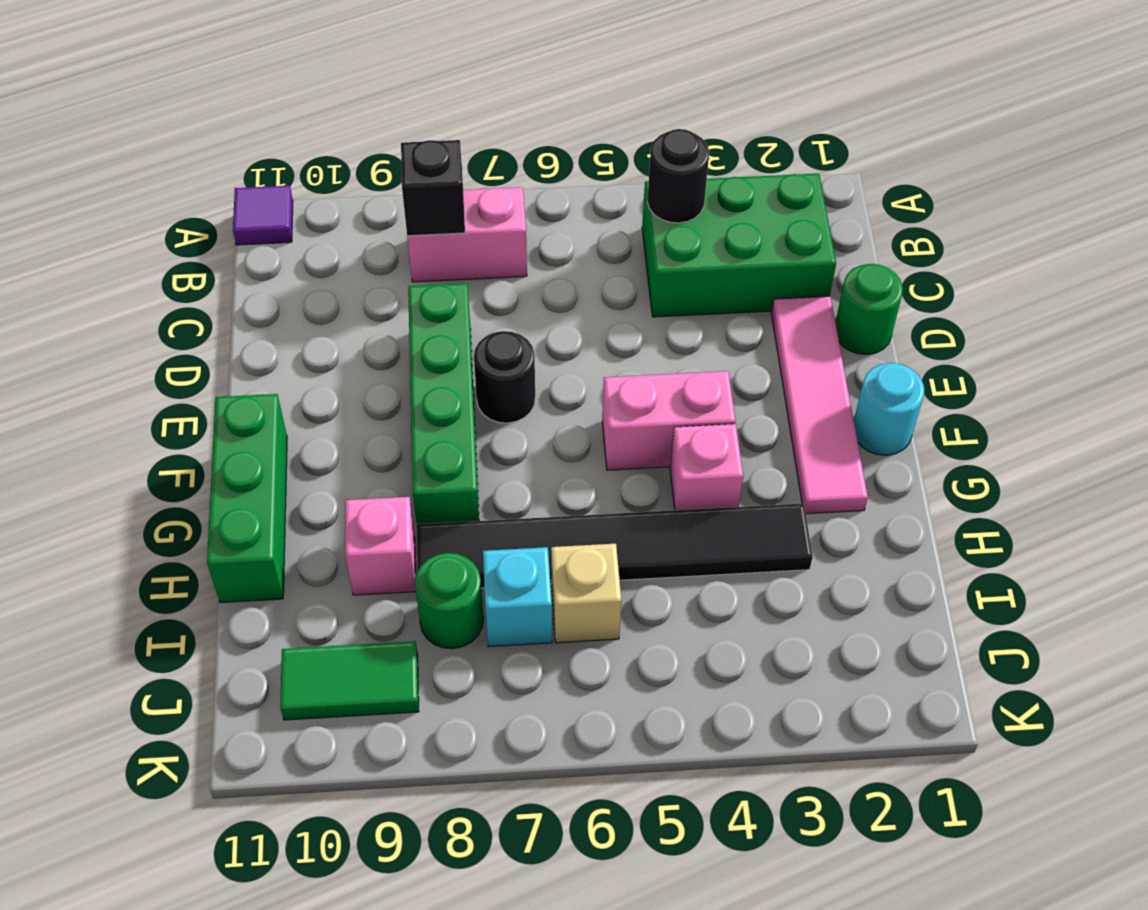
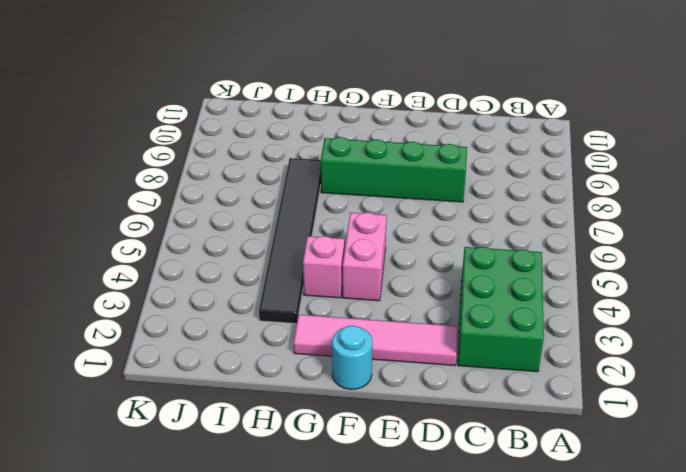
none -> purple 1x1 tile [233,186,293,245]
none -> pink 1x2 brick [407,187,527,282]
none -> green 1x1 round brick [835,264,903,354]

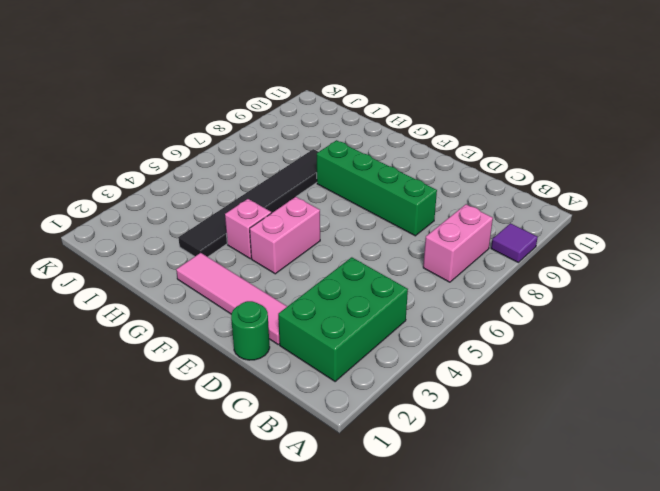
purple 1x1 tile [491,223,538,262] -> purple 1x1 tile moved to [233,186,293,245]
none -> black 1x1 round brick [474,331,535,423]
none -> cyan 1x1 round brick [854,363,924,455]
none -> green 1x3 brick [207,394,287,603]

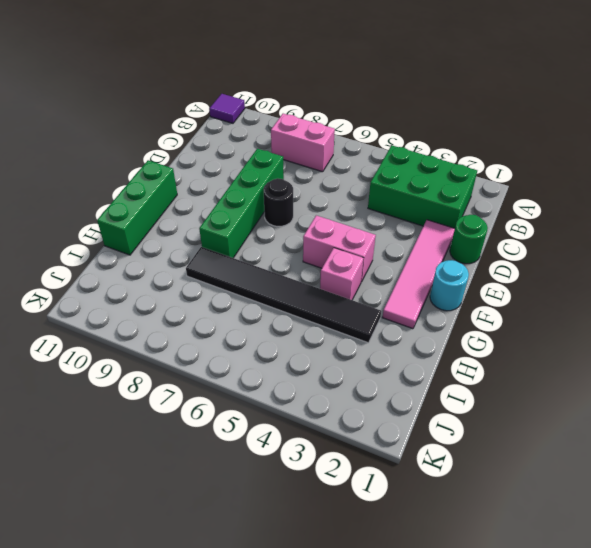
none -> pink 1x1 brick [345,497,416,595]
none -> tan 1x1 brick [551,544,621,643]
none -> cyan 1x1 brick [483,547,552,647]

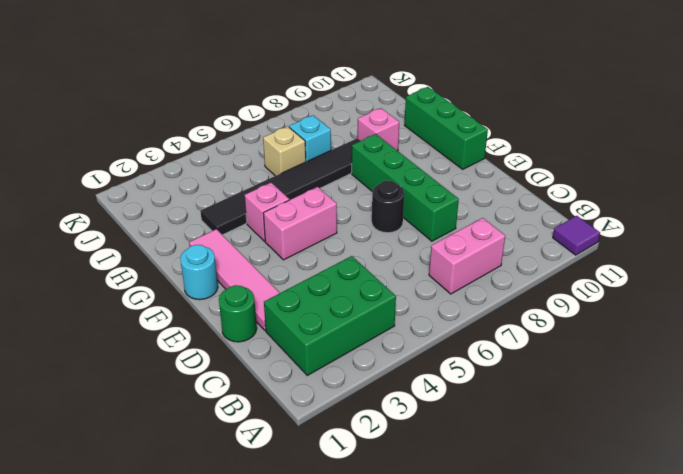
none -> green 1x1 round brick [415,553,484,649]
none -> green 1x2 tile [280,641,419,720]
none -> black 1x1 round brick [647,129,709,223]

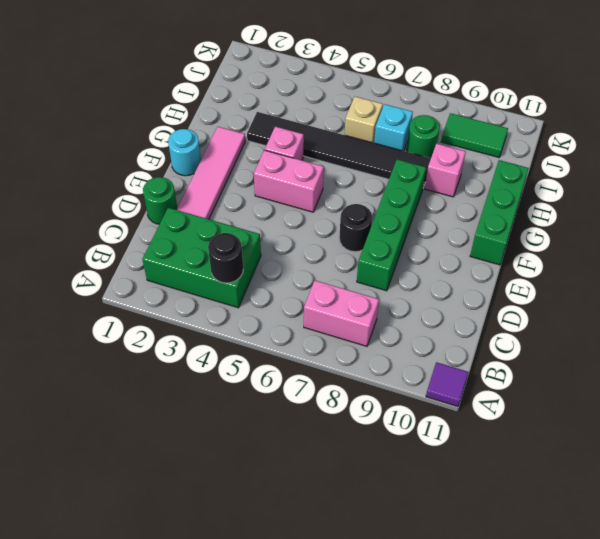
none -> black 1x1 brick [401,140,465,236]

